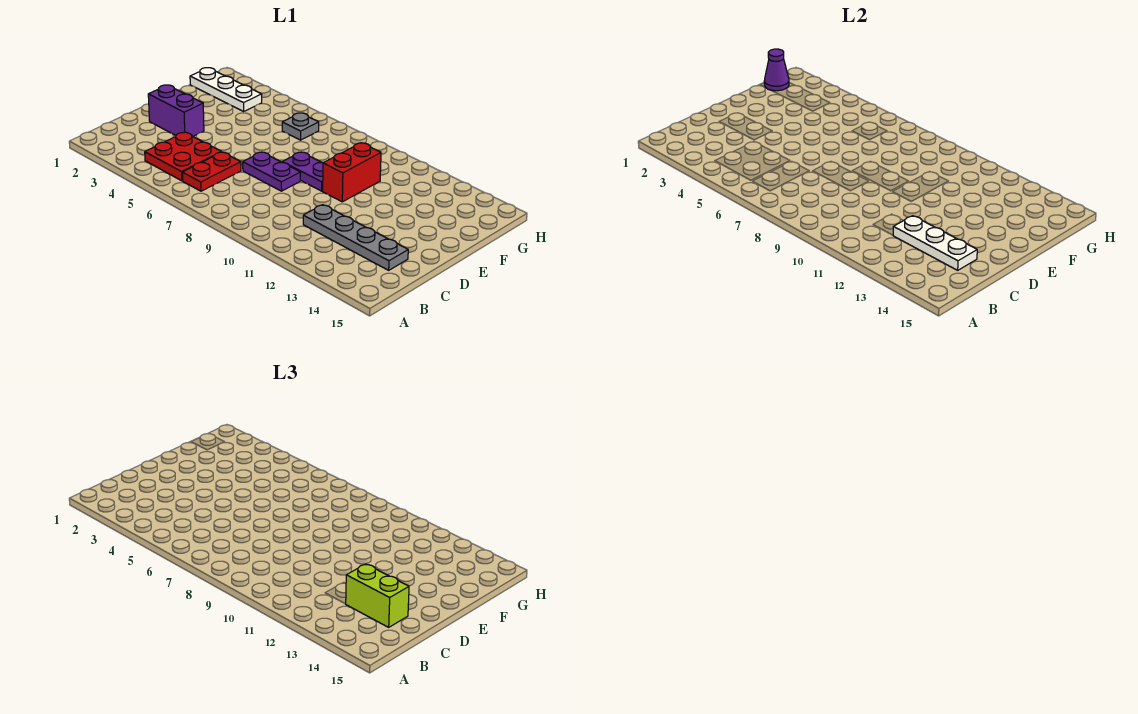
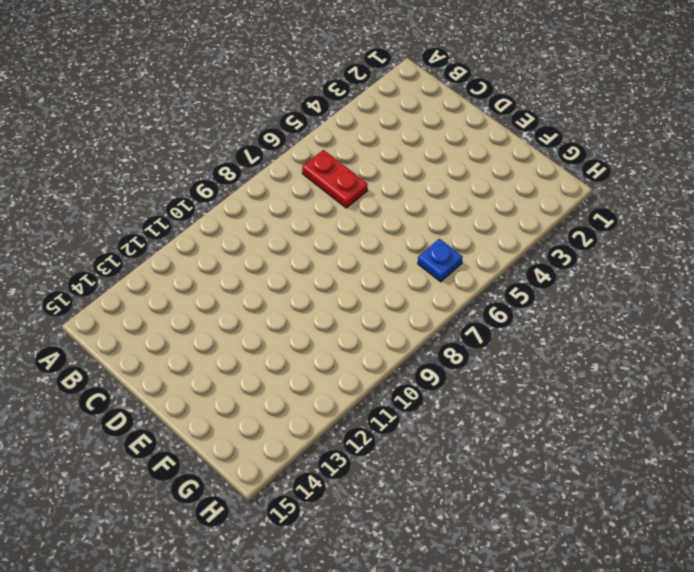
blue 1x1 plate [418,239,462,282] -> grey 1x1 plate [282,113,319,140]
none -> red 2x2 plate [145,132,221,181]
none -> grey 1x4 plate [303,205,408,270]
none -> purple 1x2 brick [148,85,204,136]

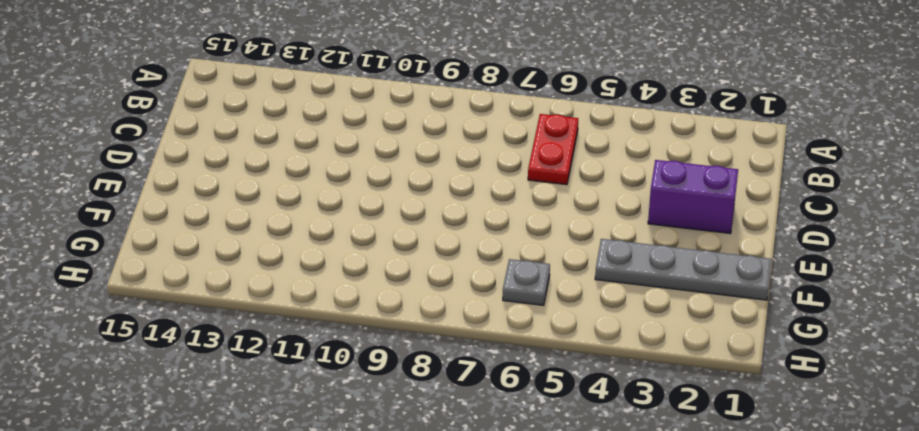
grey 1x4 plate [595,239,772,300] -> grey 1x4 plate moved to [303,205,408,270]
none -> red 2x2 plate [145,132,221,181]
none -> purple 1x2 plate [243,152,301,191]
none -> purple 1x2 plate [282,152,323,191]

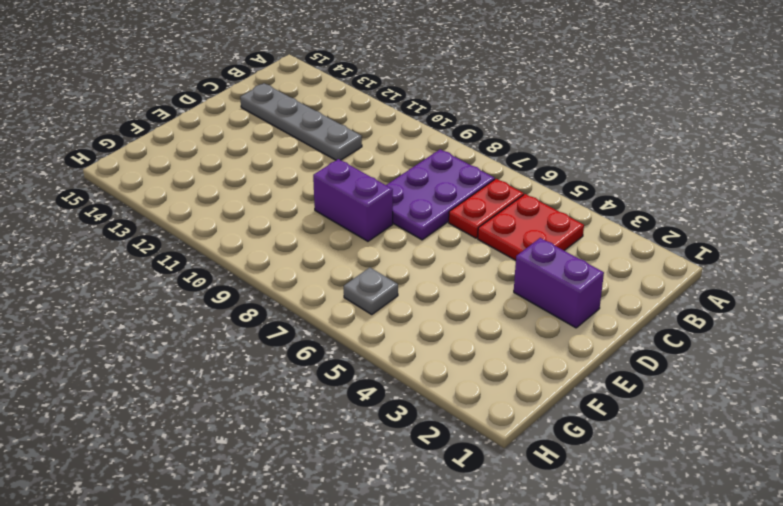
purple 2x3 plate [386,149,495,240] -> purple 1x2 plate [243,152,301,191]
purple 1x2 brick [313,159,393,241] -> purple 1x2 plate [282,152,323,191]
none -> red 1x2 brick [323,143,381,202]
none -> white 1x3 plate [190,68,262,111]
none -> white 1x3 plate [893,216,977,270]

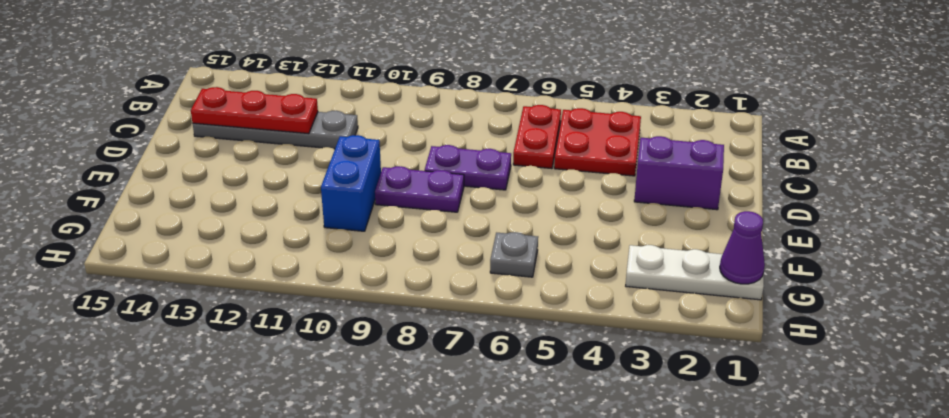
red 1x3 plate [191,87,318,134] -> white 1x3 plate [893,216,977,270]
blue 1x2 brick [321,135,381,231] -> red 1x2 brick [323,143,381,202]
none -> lime 1x2 brick [346,564,409,627]

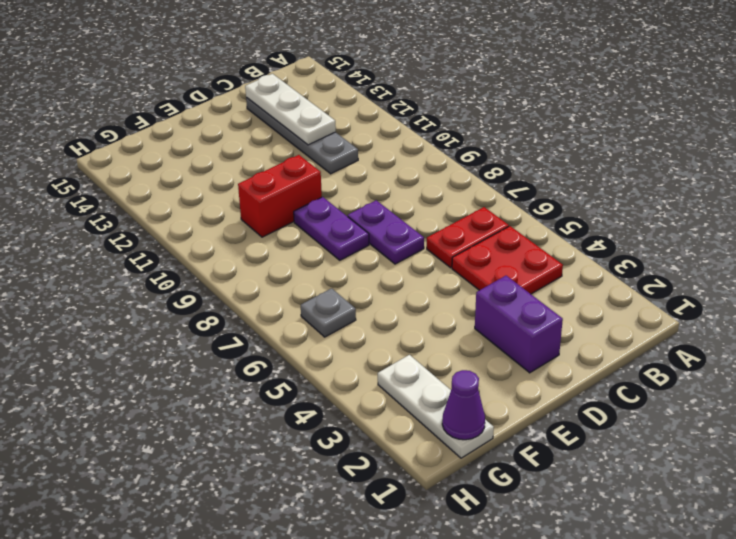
none -> lime 1x2 brick [346,564,409,627]

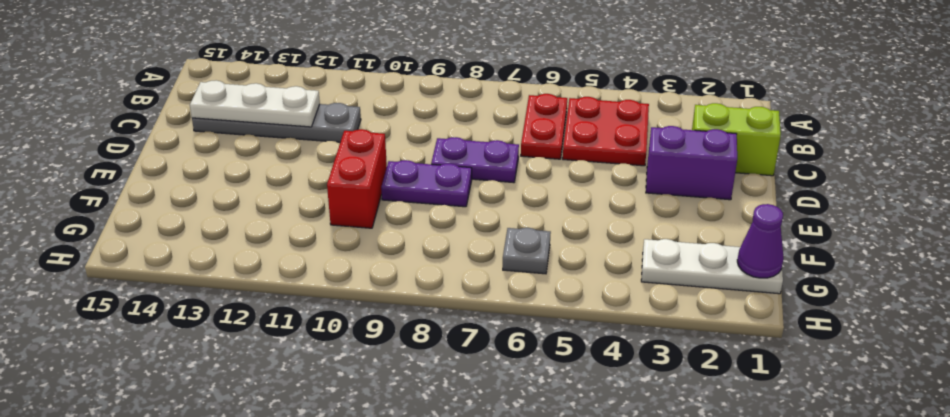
lime 1x2 brick [692,103,781,176] -> lime 1x2 brick moved to [346,564,409,627]

